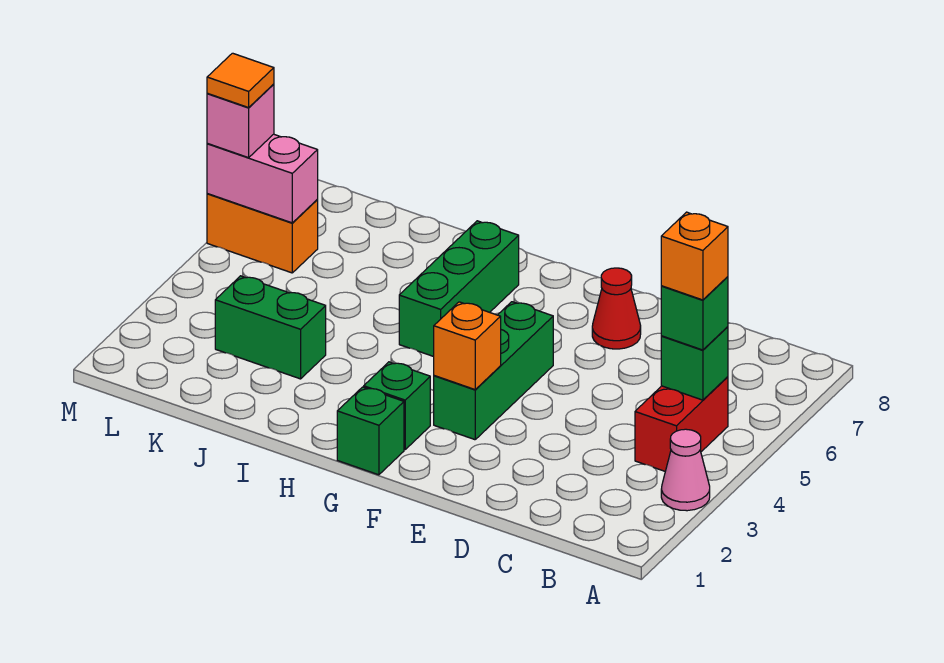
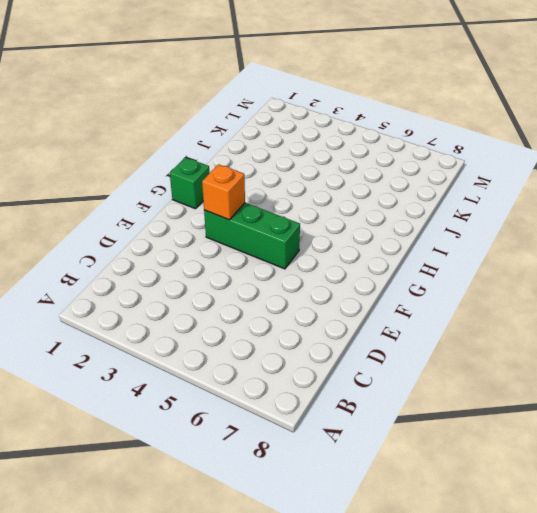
none -> pink 1x1 cone [661,429,710,511]
none -> red 1x2 brick [635,377,728,471]
none -> red 1x1 cone [592,268,641,349]

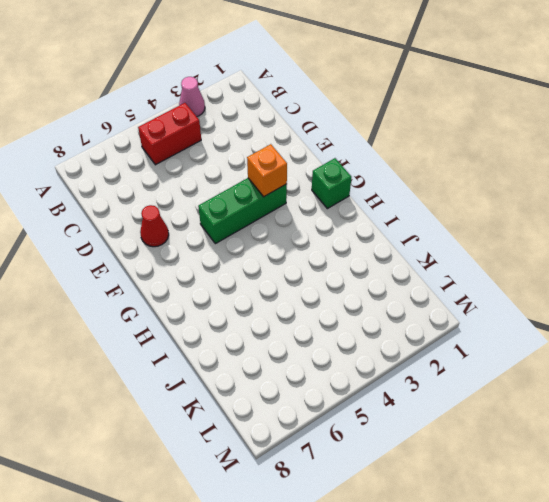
none -> green 1x1 brick [364,362,430,450]
none -> green 1x3 brick [399,221,519,357]
none -> green 1x2 brick [215,276,326,379]

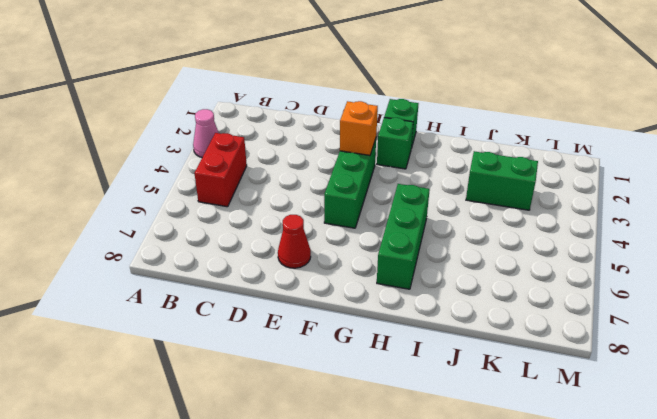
none -> orange 1x2 brick [207,194,318,273]
none -> green 1x1 brick [661,327,728,400]
none -> pink 1x2 brick [207,134,318,223]

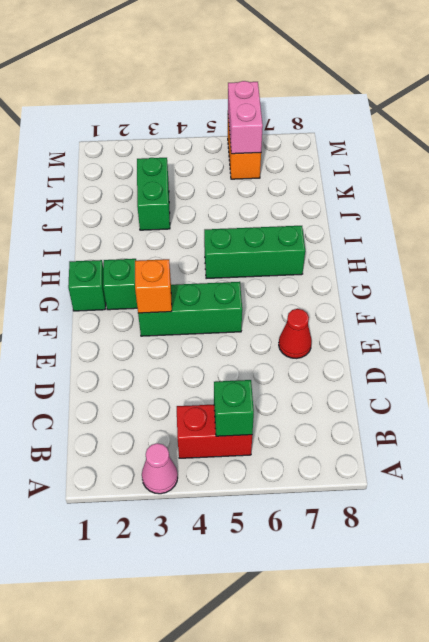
none -> green 1x1 brick [661,277,728,350]
none -> pink 1x1 brick [207,84,274,158]
none -> orange 1x1 brick [661,212,728,300]

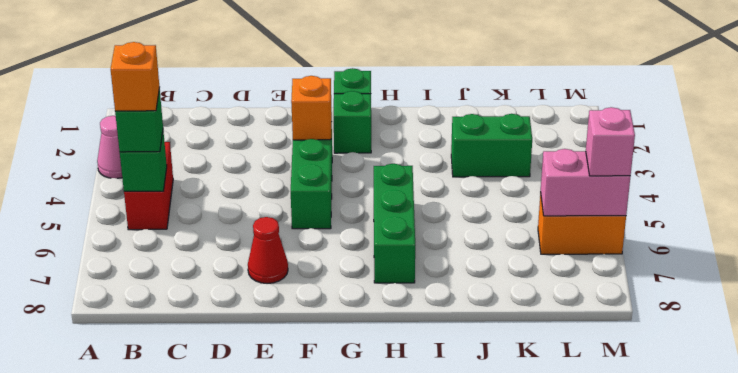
none -> orange 1x1 tile [207,53,274,108]

